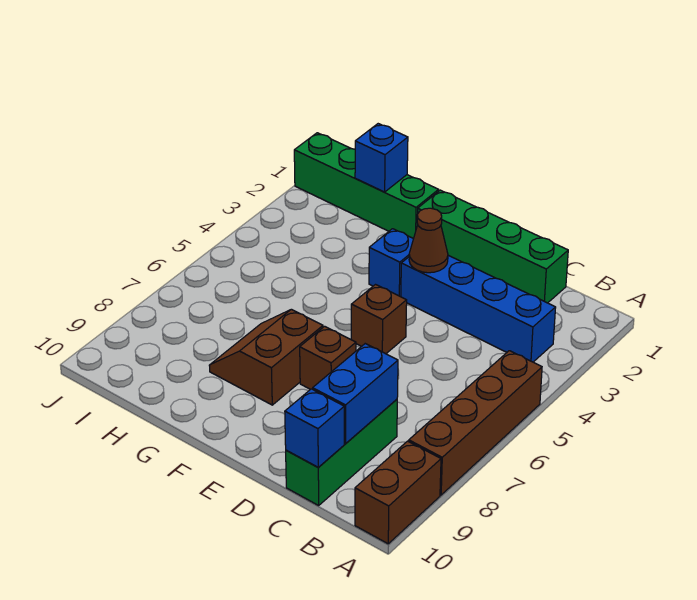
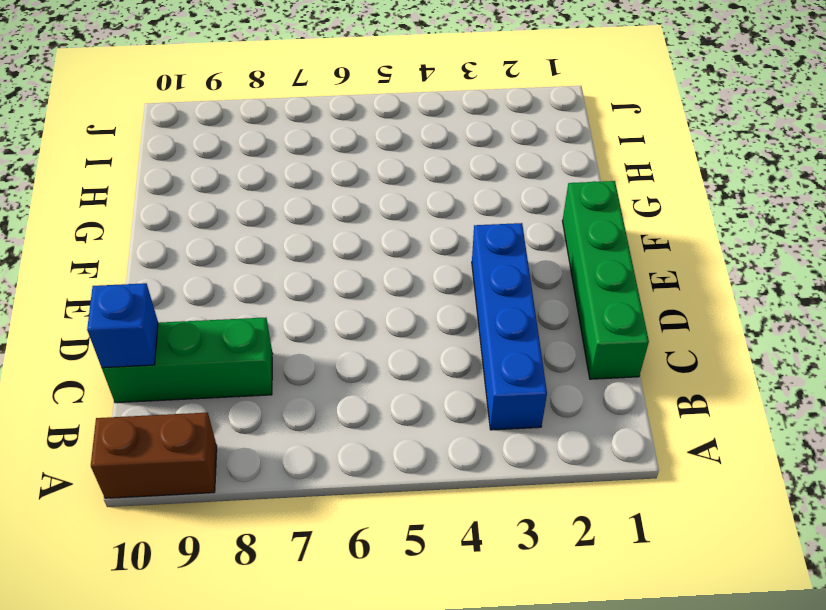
none -> brown 1x4 brick [409,351,542,495]
none -> brown 1x1 brick [351,285,407,354]
none -> brown 1x1 brick [300,326,356,389]

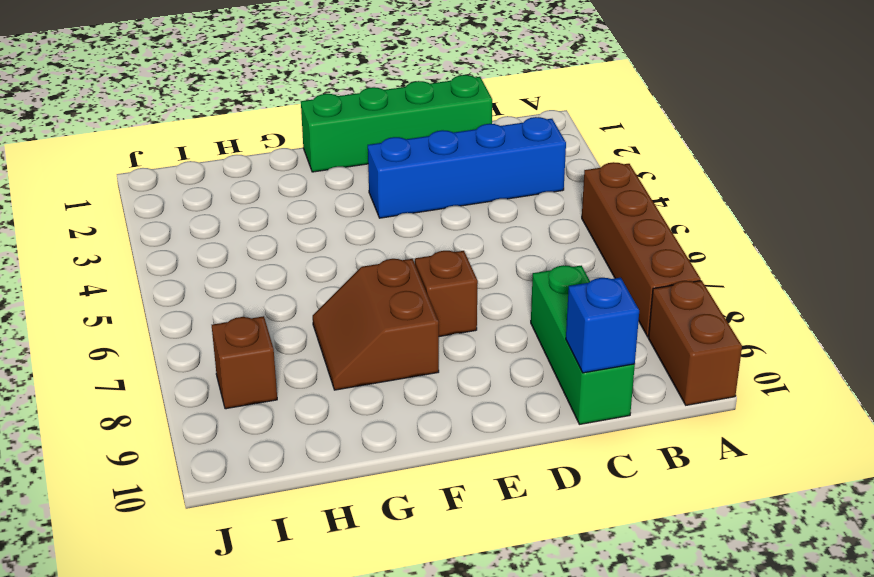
brown 1x1 brick [212,316,277,409] -> brown 1x1 brick moved to [351,285,407,354]
none -> blue 1x1 brick [369,229,413,297]
none -> green 1x4 brick [294,133,439,239]
none -> blue 1x2 brick [313,344,398,443]

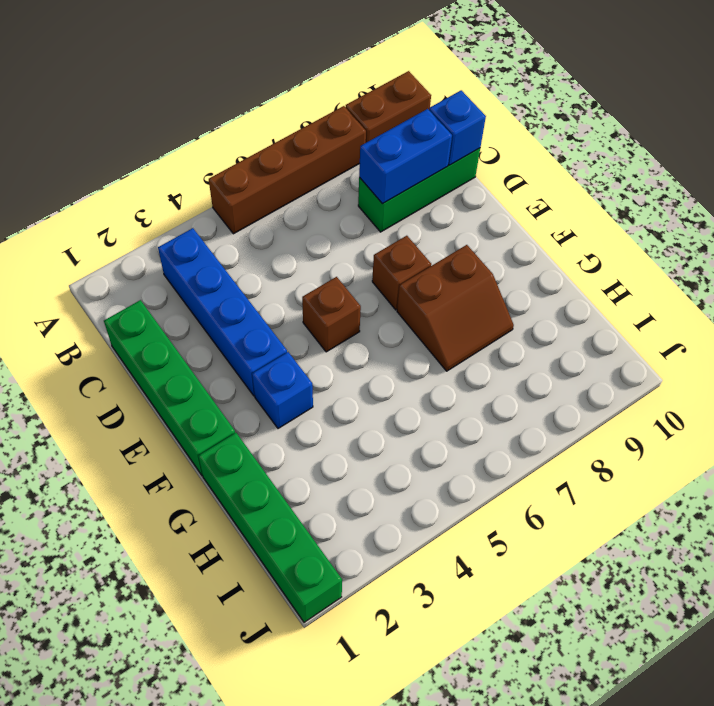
none -> brown 1x1 cone [409,208,448,273]
none -> blue 1x1 brick [355,124,408,192]

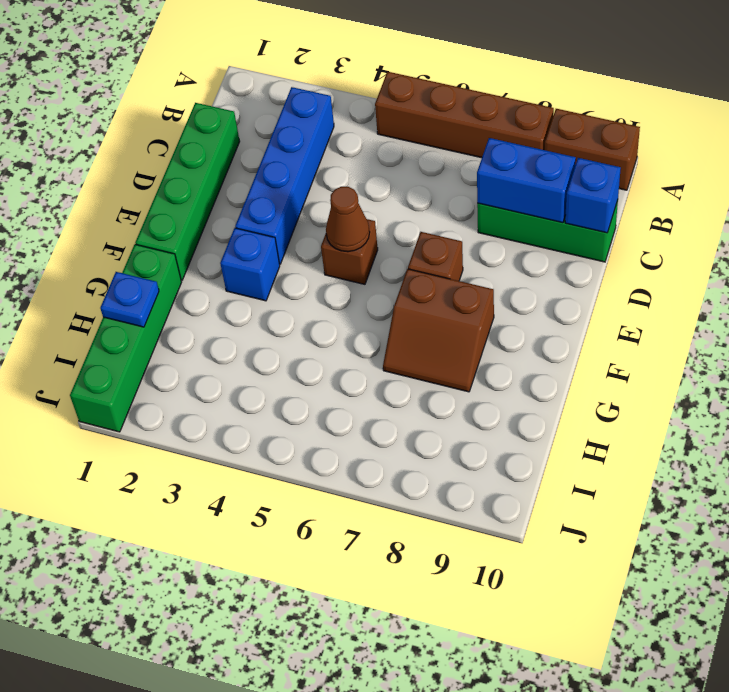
brown 1x1 cone [326,187,370,252] -> brown 1x1 cone moved to [409,208,448,273]
blue 1x1 plate [100,272,159,327] -> blue 1x1 brick [355,124,408,192]

